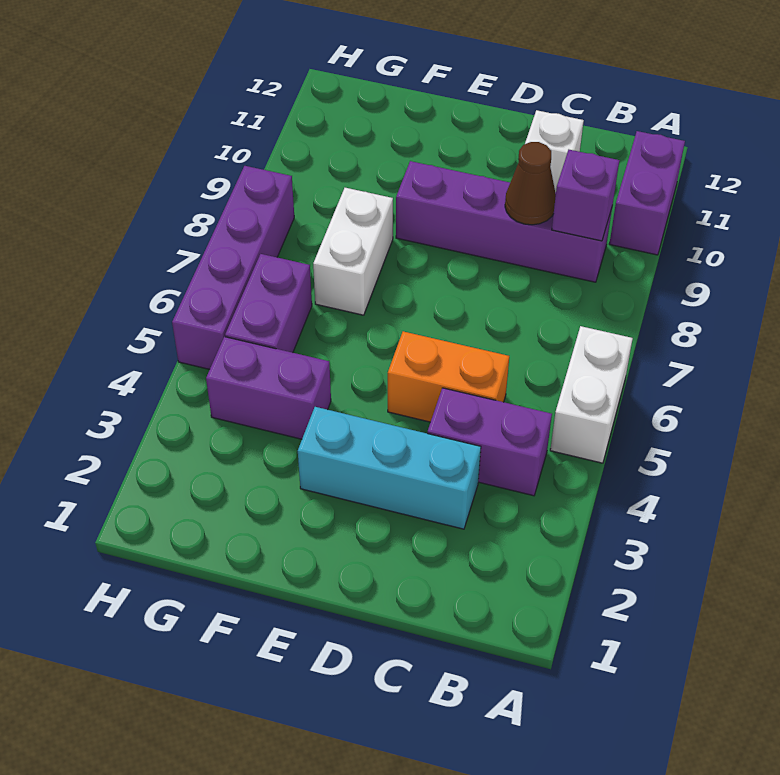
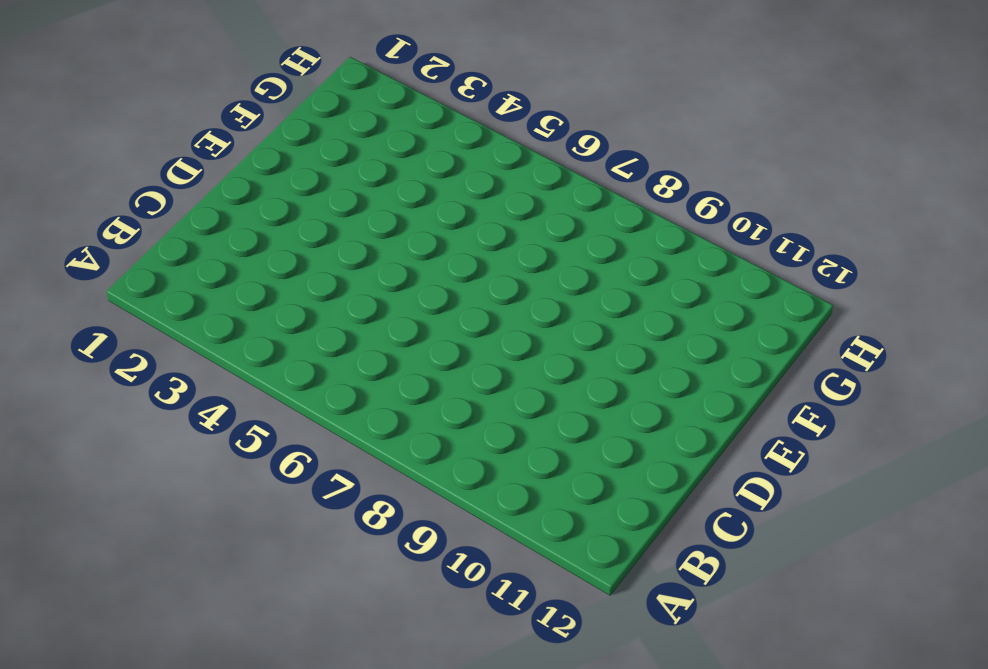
none -> white 1x2 brick [550,326,633,463]
none -> purple 1x2 brick [609,131,685,255]
none -> purple 1x2 brick [427,388,552,496]

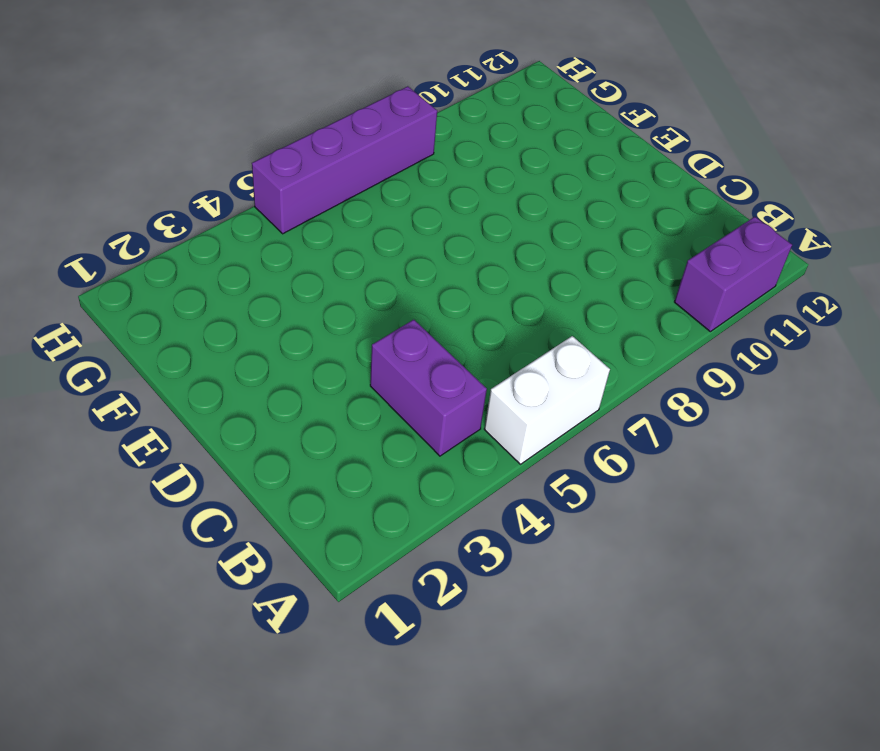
none -> purple 1x4 brick [396,161,612,282]
none -> cyan 1x3 brick [298,407,481,529]
none -> orange 1x2 brick [388,331,509,422]

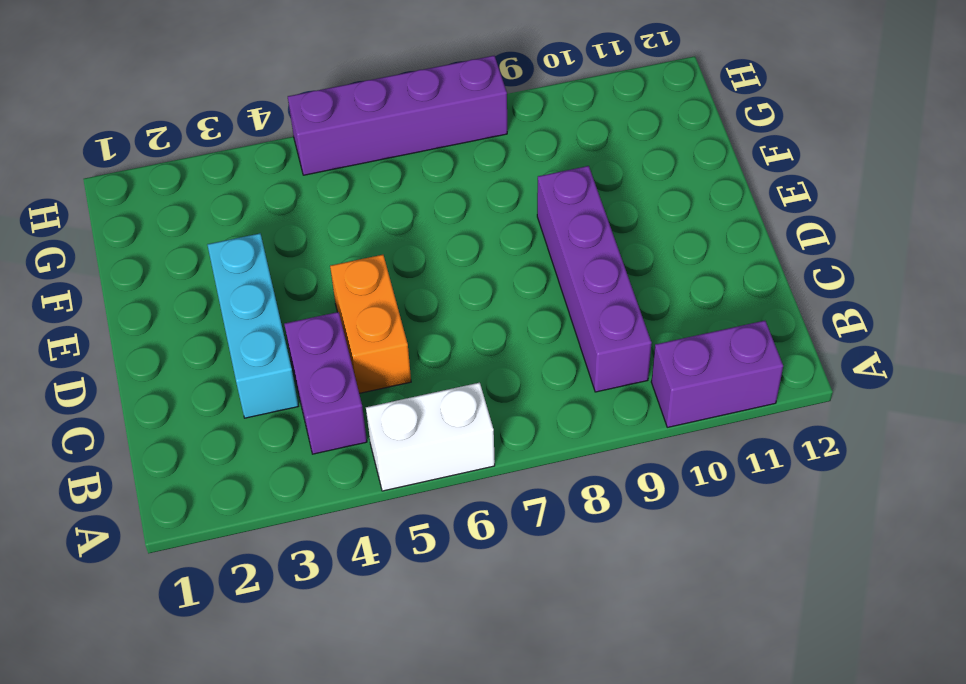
none -> white 1x1 brick [525,110,584,192]
none -> purple 1x2 brick [206,337,331,439]
none -> white 1x2 brick [313,188,393,315]

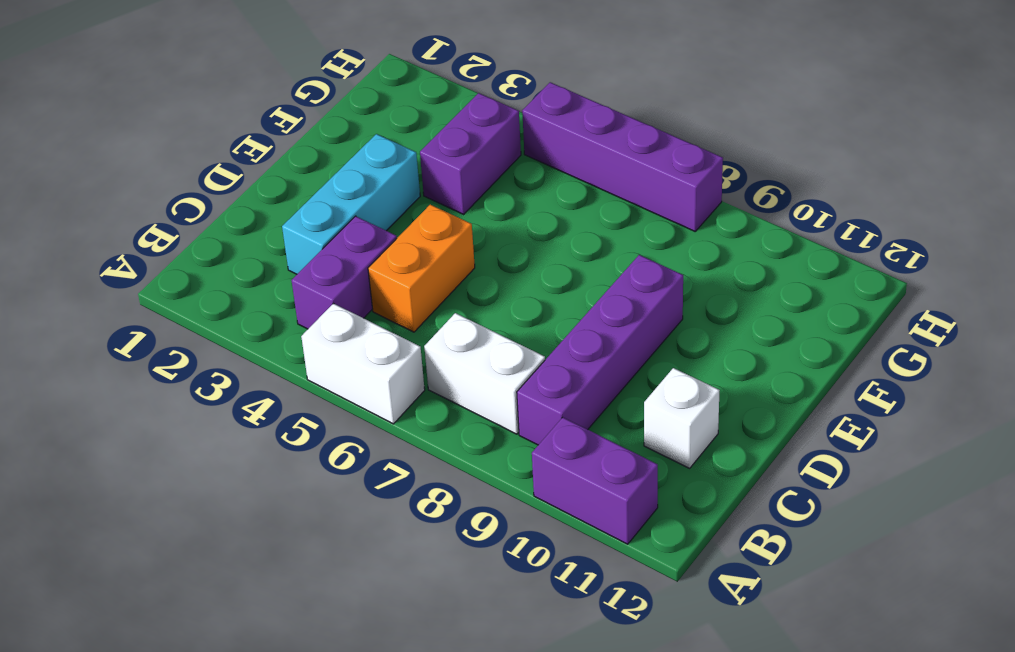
white 1x2 brick [424,313,545,434] -> white 1x2 brick moved to [313,188,393,315]
none -> purple 1x2 brick [225,254,312,353]
none -> purple 1x1 brick [552,150,619,241]
none -> brown 1x1 cone [505,142,556,225]

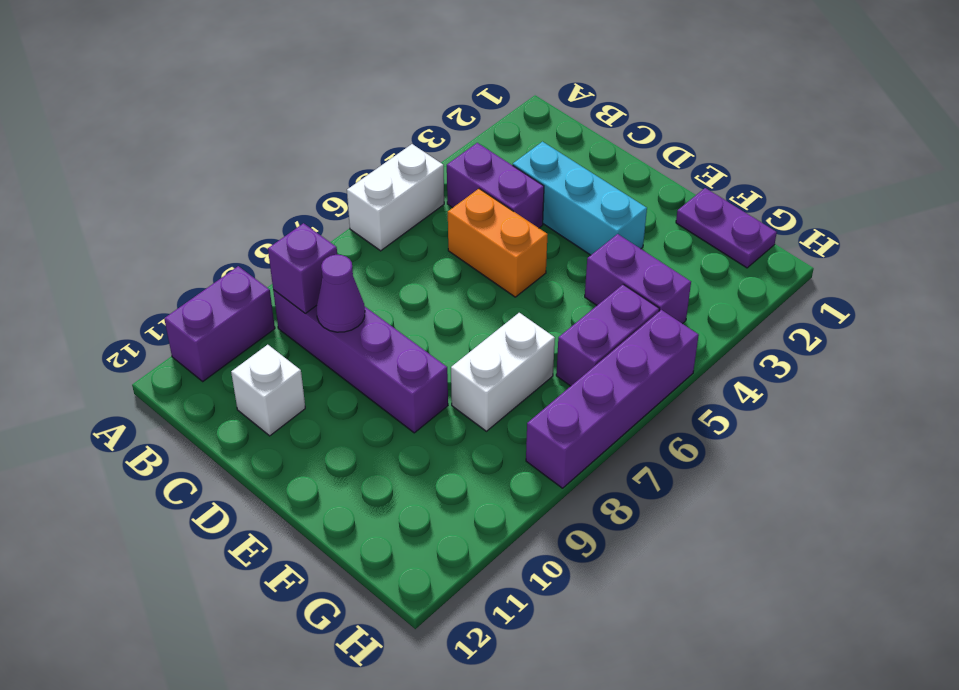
purple 1x1 cone [317,255,365,332] -> brown 1x1 cone [505,142,556,225]
purple 1x2 plate [676,188,777,268] -> none

